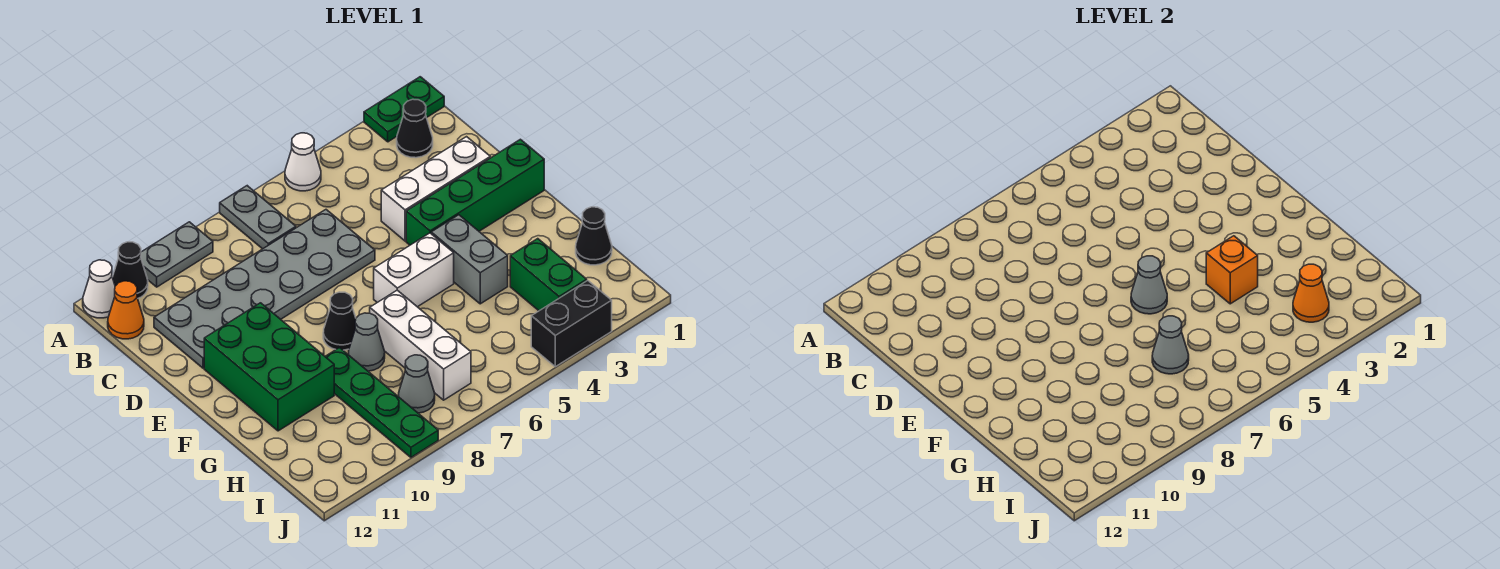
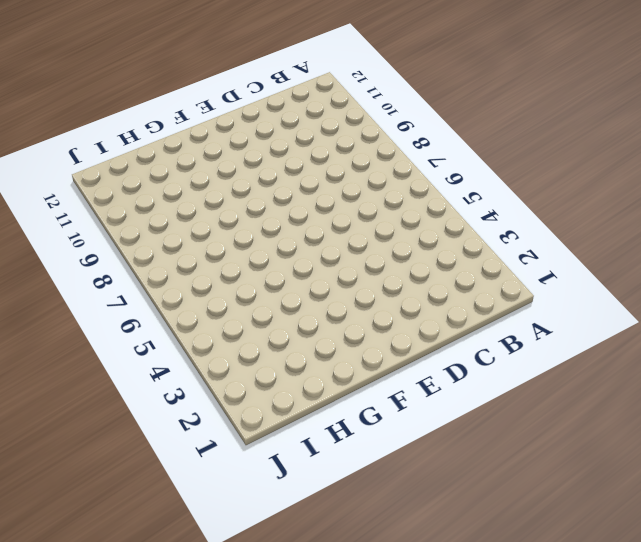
none -> green 1x2 plate [364,77,444,142]
none -> white 1x1 cone [285,133,321,191]
none -> grey 1x2 plate [220,186,296,249]

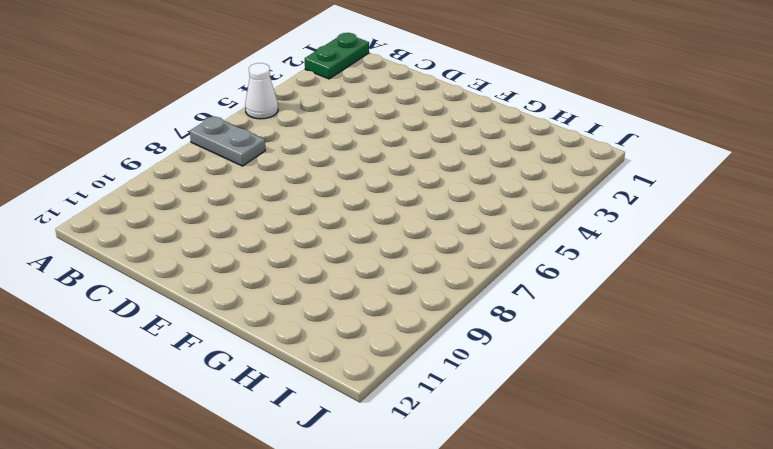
none -> grey 1x2 plate [141,222,213,287]
none -> black 1x1 cone [112,242,148,298]
none -> white 1x1 cone [83,260,115,318]

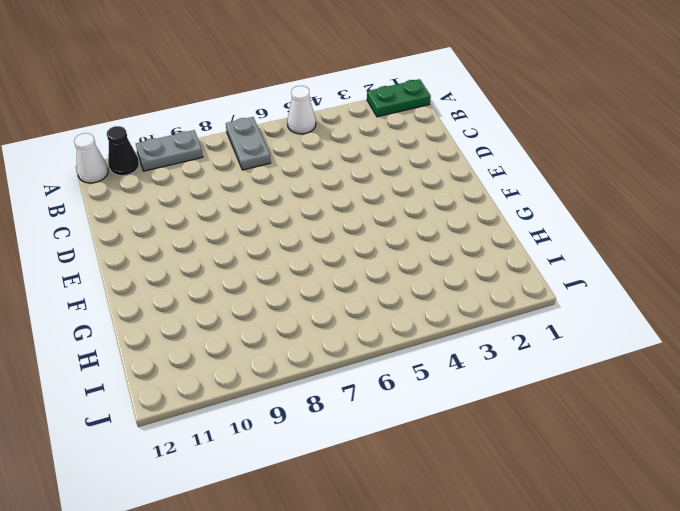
none -> black 1x1 cone [397,99,433,158]
none -> orange 1x1 cone [108,281,144,339]
none -> grey 2x6 plate [154,210,375,368]

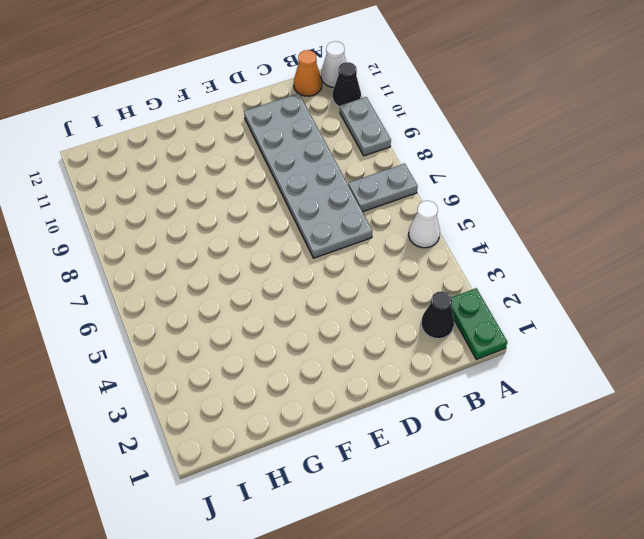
none -> white 1x3 brick [381,137,490,241]
none -> green 1x4 brick [406,139,544,245]
none -> green 2x3 brick [204,303,334,431]

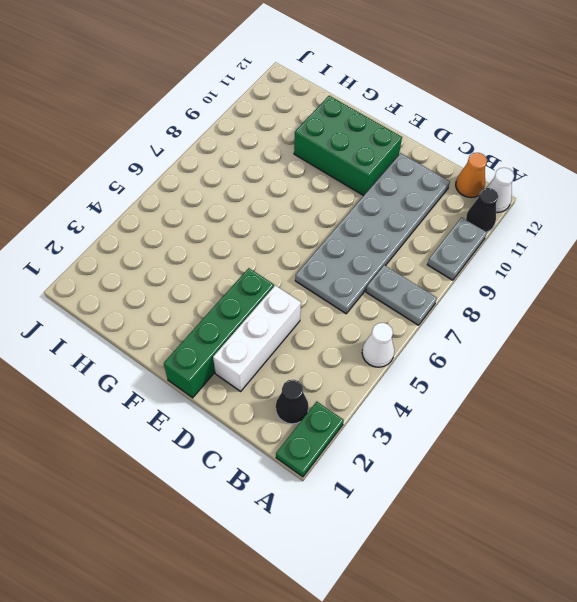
none -> grey 1x2 brick [431,215,508,304]
none -> white 1x2 brick [374,233,454,307]
none -> black 1x1 cone [323,292,356,350]

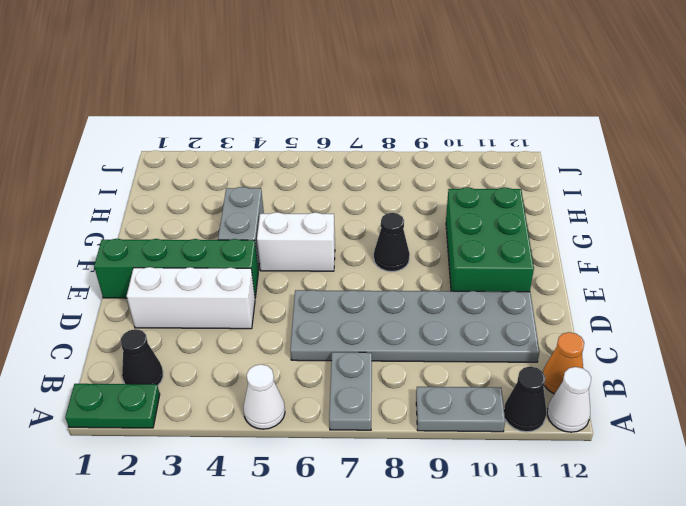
none -> white 1x3 brick [370,290,471,400]
none -> grey 1x1 cone [348,313,385,371]
none -> green 1x4 plate [325,348,438,457]

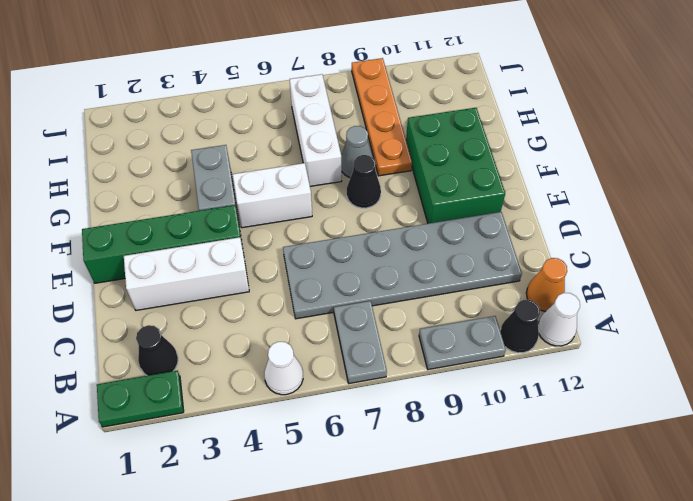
orange 1x4 plate [352,58,412,176] -> green 1x4 plate [325,348,438,457]
none -> black 1x1 cone [576,207,612,265]
none -> green 1x2 brick [510,239,587,311]
none -> grey 1x1 cone [398,355,435,413]

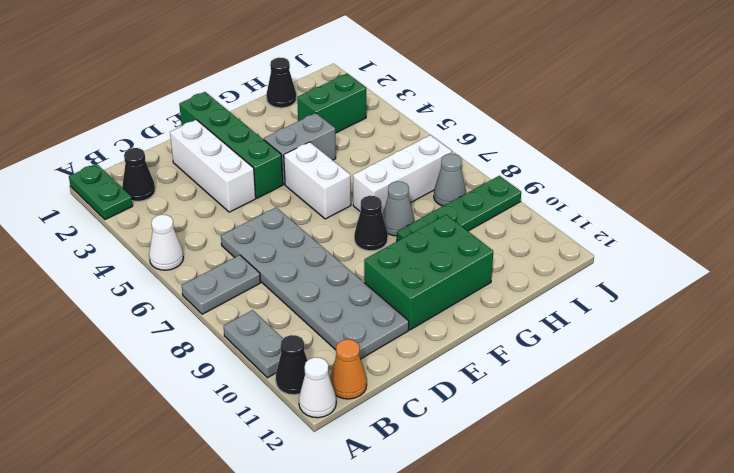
none -> black 1x2 brick [531,281,612,367]
none -> grey 1x1 cone [1131,256,1167,314]
none -> orange 1x1 brick [1206,236,1258,304]

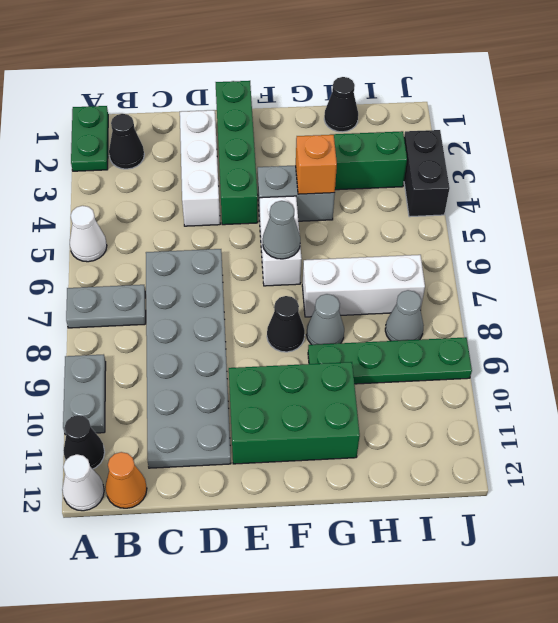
none -> grey 1x1 cone [1152,316,1189,374]
none -> orange 1x1 cone [1293,264,1329,322]

